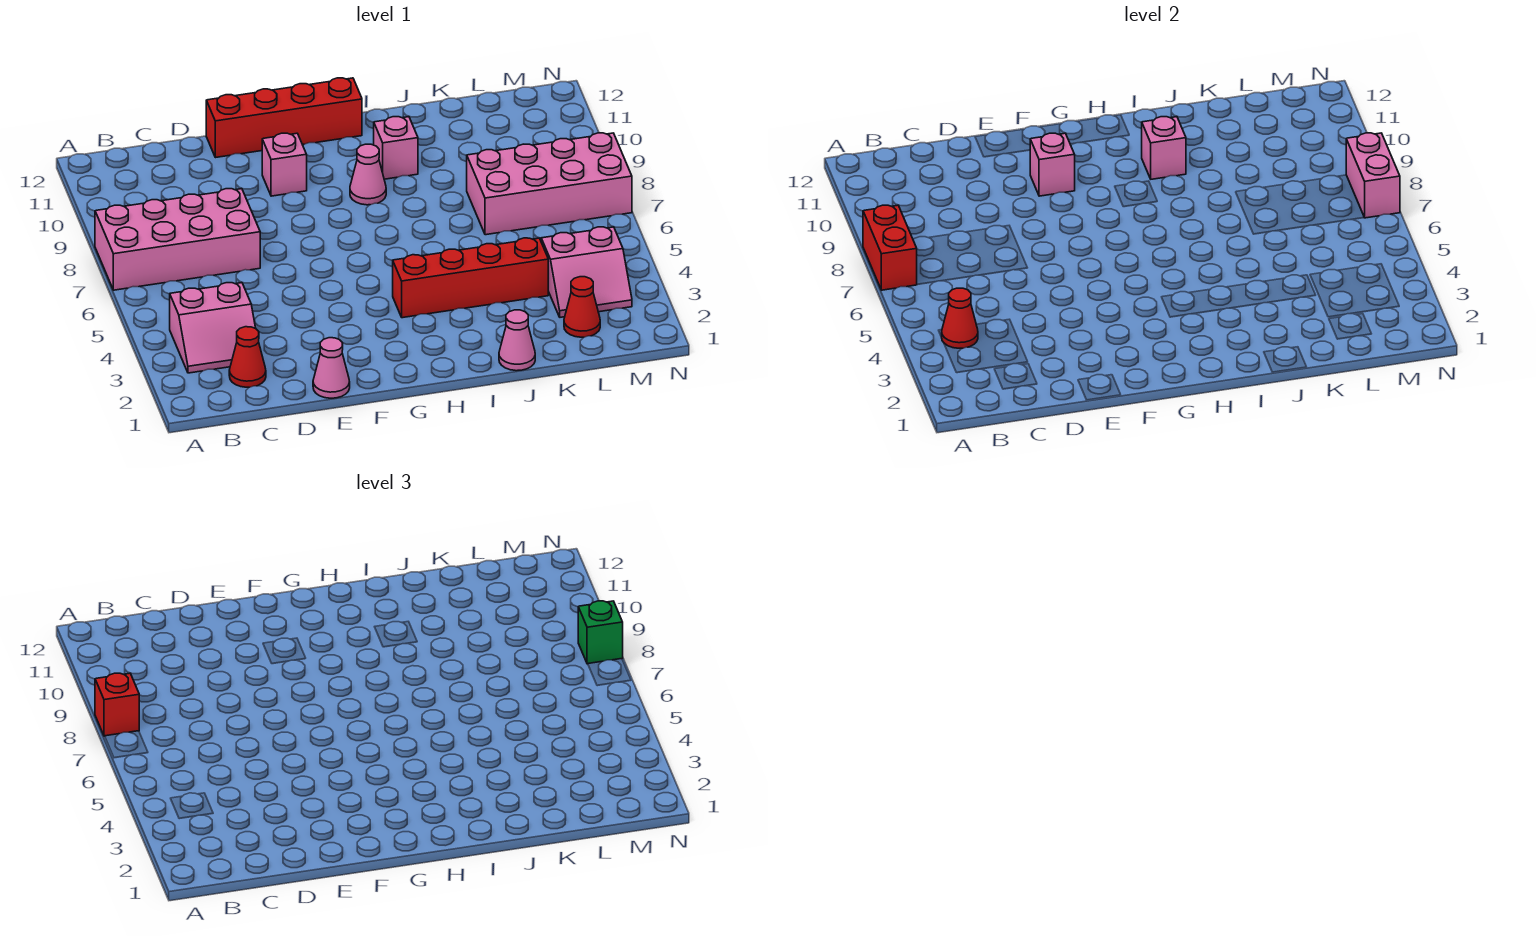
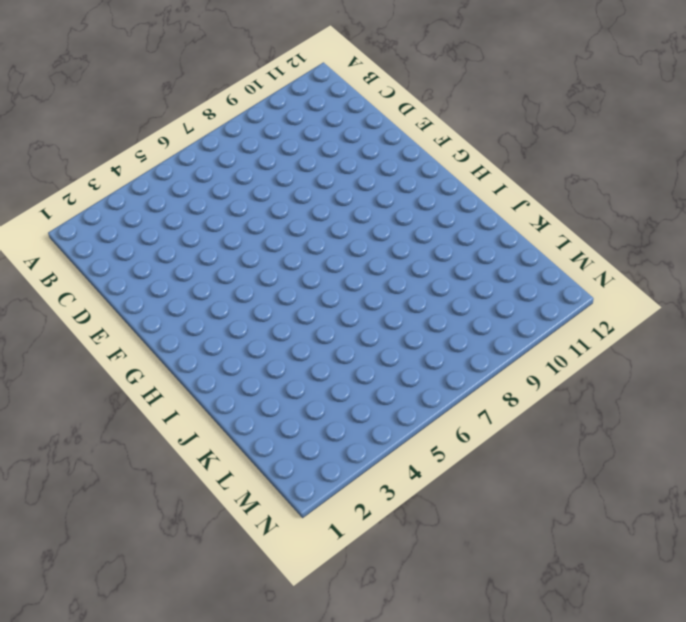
none -> pink 2x4 brick [95,189,260,290]
none -> pink 2x2 slope [170,283,255,373]
none -> red 1x1 cone [229,327,266,387]

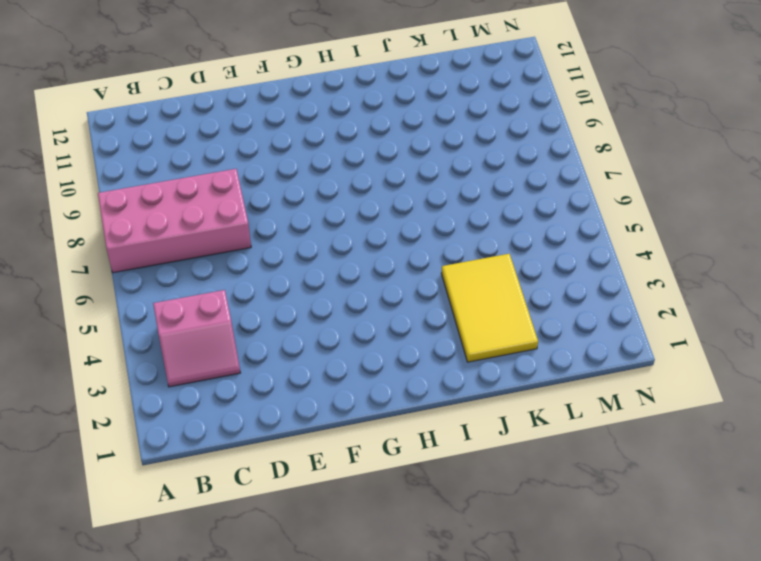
yellow 2x3 tile [441,254,538,362] -> red 1x4 brick [393,238,548,318]
none -> red 1x1 cone [229,327,266,387]
none -> pink 1x1 cone [313,338,350,398]
none -> red 1x4 brick [206,78,362,158]

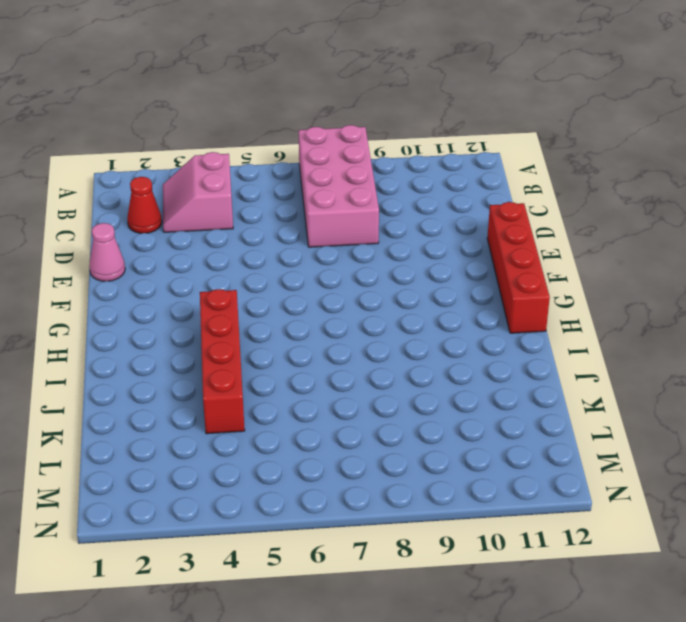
none -> pink 1x1 brick [262,133,307,196]
none -> pink 1x1 cone [350,144,386,205]
none -> pink 1x1 brick [374,117,418,179]

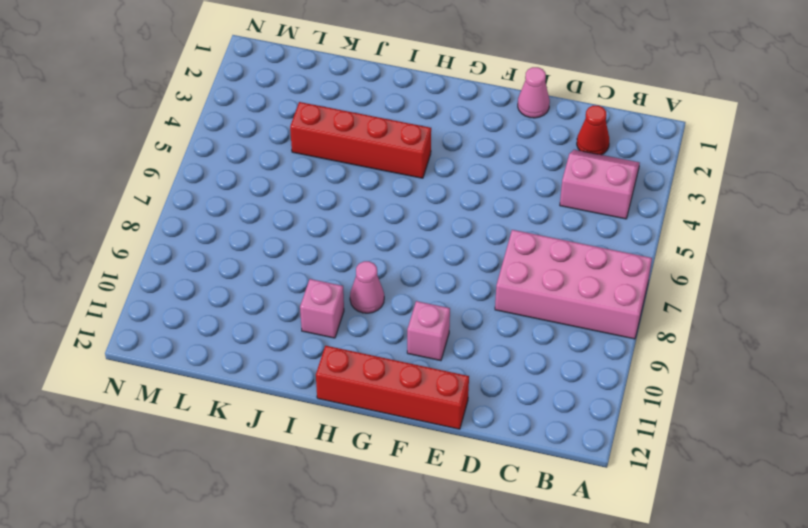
none -> pink 1x1 cone [499,310,535,371]
none -> pink 2x4 brick [467,133,632,235]
none -> red 1x1 cone [564,277,600,337]

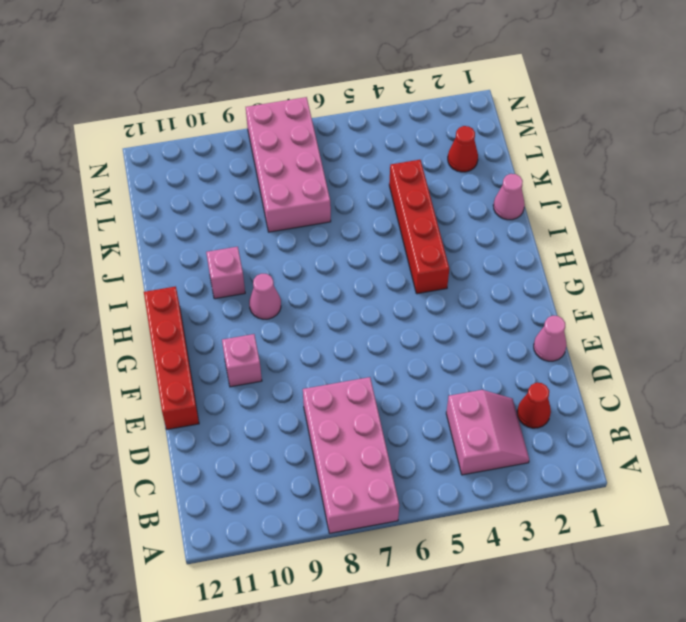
none -> pink 2x2 slope [541,227,632,317]
none -> red 1x2 brick [863,205,917,290]
none -> red 1x1 cone [942,288,978,348]

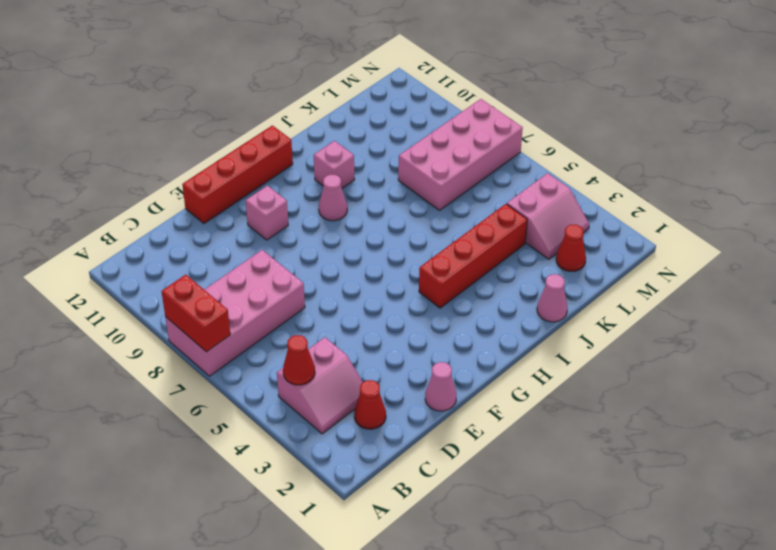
none -> pink 1x1 brick [1030,133,1075,196]
none -> pink 1x1 brick [1142,117,1186,179]
none -> pink 1x2 brick [1346,133,1400,218]

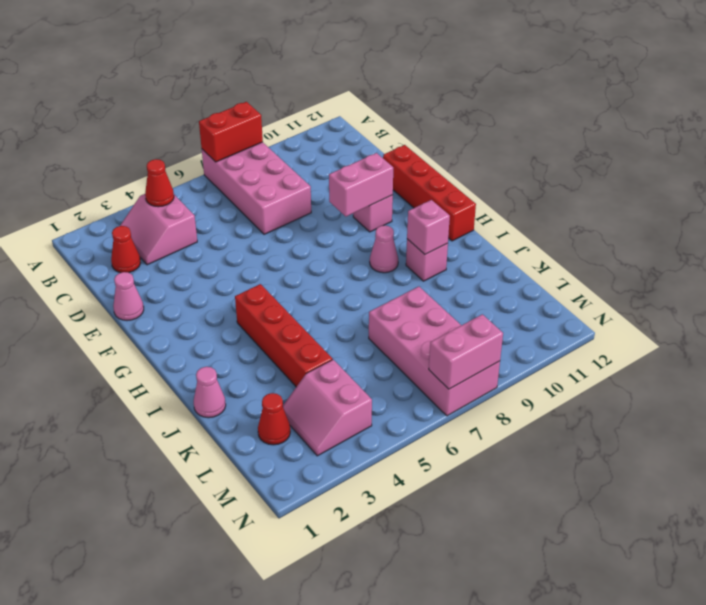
pink 1x2 brick [329,153,393,216] -> pink 1x1 brick [1030,133,1075,196]
none -> red 1x1 brick [95,673,139,736]
none -> green 1x1 brick [578,601,623,664]

